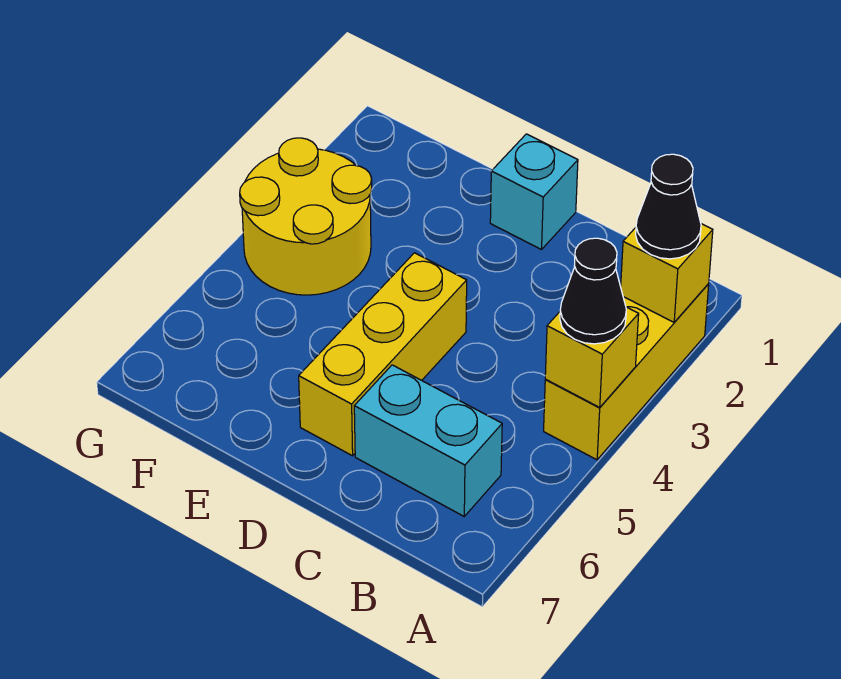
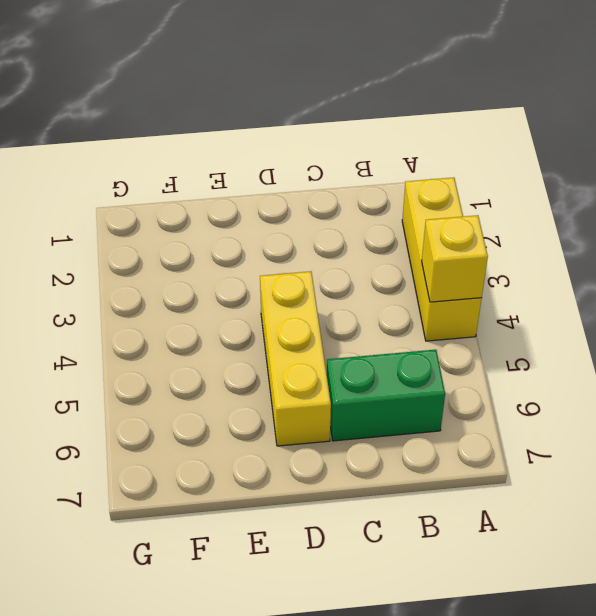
green 1x2 brick [327,350,445,441] -> cyan 1x2 brick [354,365,502,516]
none -> cyan 1x1 brick [490,134,578,250]
none -> yellow 2x2 round brick [240,138,372,295]

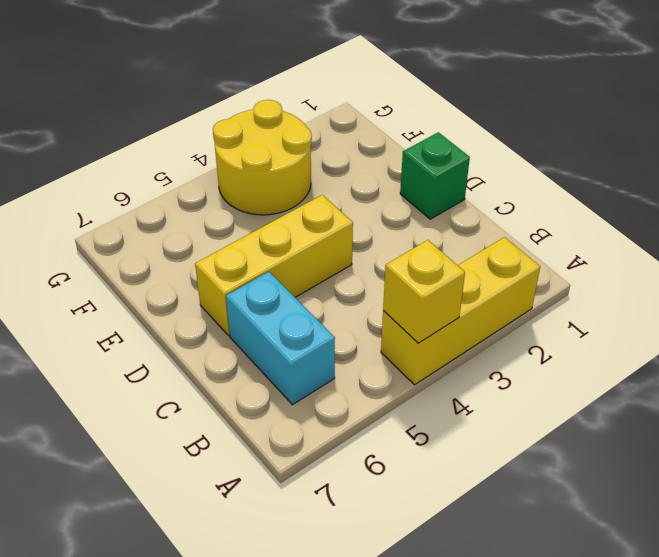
green 1x1 brick [400,132,470,219] -> cyan 1x1 brick [490,134,578,250]
none -> yellow 1x1 brick [621,224,713,322]
none -> black 1x1 cone [636,154,701,259]

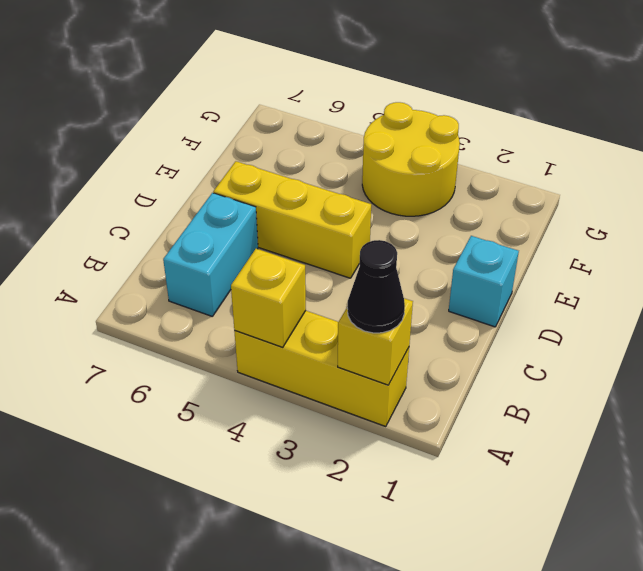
none -> black 1x1 cone [560,238,626,344]

